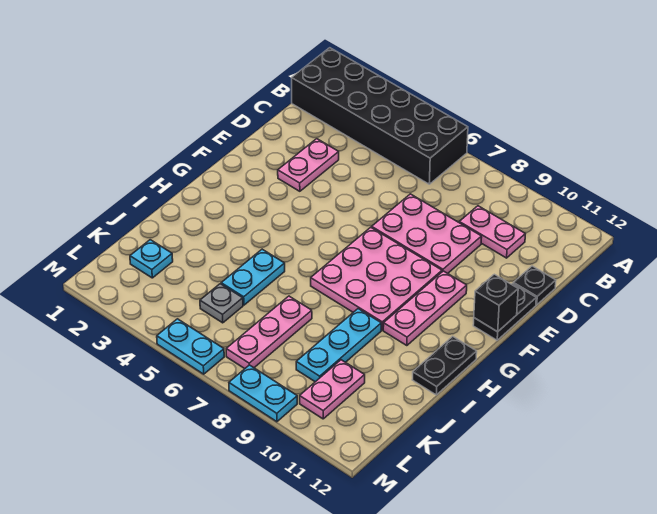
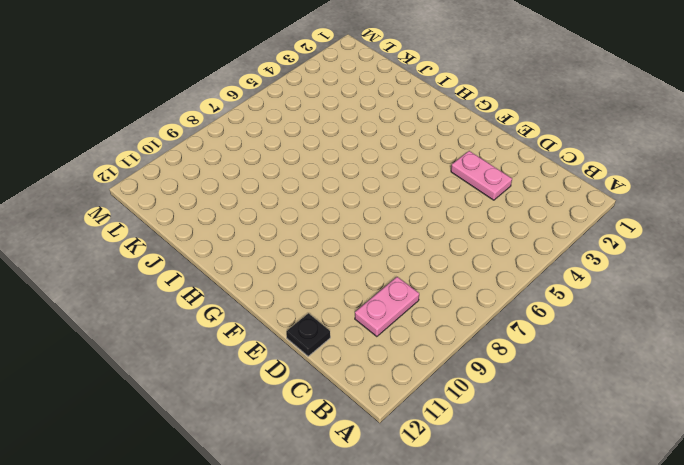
none -> black 2x6 brick [292,48,468,184]
none -> pink 2x3 plate [372,194,482,273]
none -> black 1x2 plate [473,283,536,340]

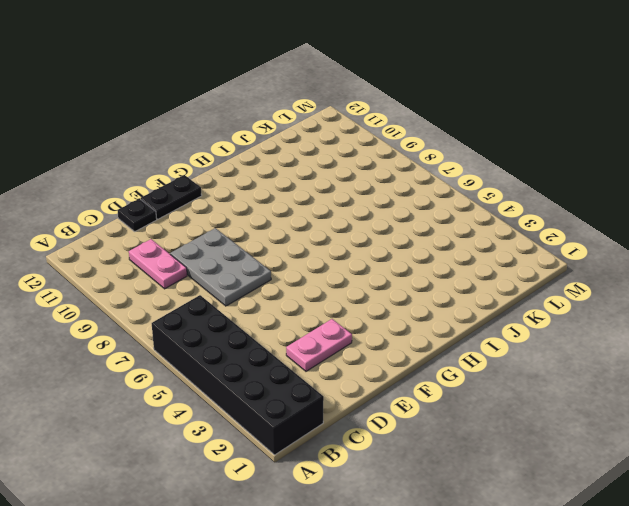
grey 2x3 plate [170,228,271,306] -> pink 2x3 plate [372,194,482,273]
none -> pink 3x3 plate [311,227,442,330]
none -> pink 1x3 plate [383,271,467,346]
none -> black 1x2 plate [412,336,477,395]

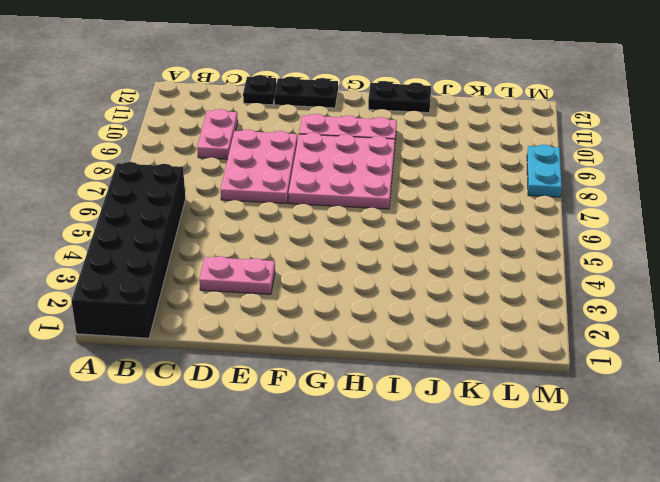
none -> cyan 1x2 plate [221,249,285,305]
none -> cyan 1x3 plate [296,309,381,382]
none -> pink 1x3 plate [226,296,312,369]

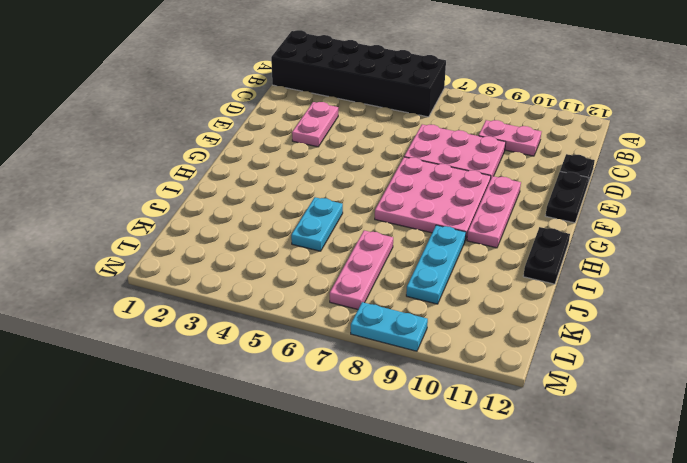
none -> cyan 1x1 plate [130,240,173,278]
none -> grey 1x1 plate [200,284,243,323]
none -> pink 1x2 plate [300,360,365,419]

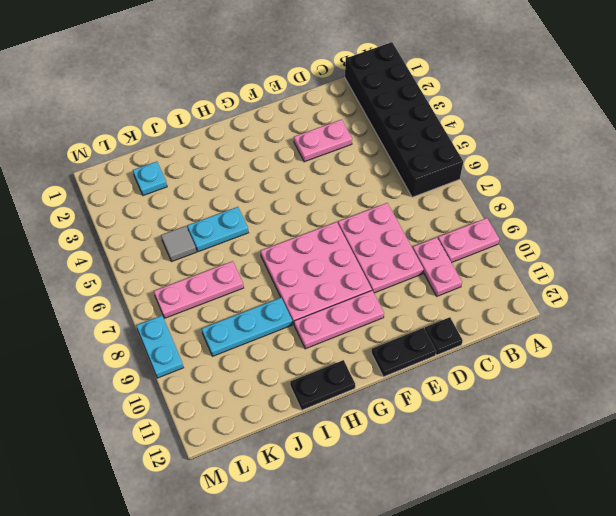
pink 1x2 plate [438,218,499,263] -> pink 1x2 plate moved to [300,360,365,419]
grey 1x1 tile [161,226,196,262] -> grey 1x1 plate [200,284,243,323]
none -> cyan 1x2 plate [157,319,224,374]
none -> black 1x1 brick [474,274,518,332]

